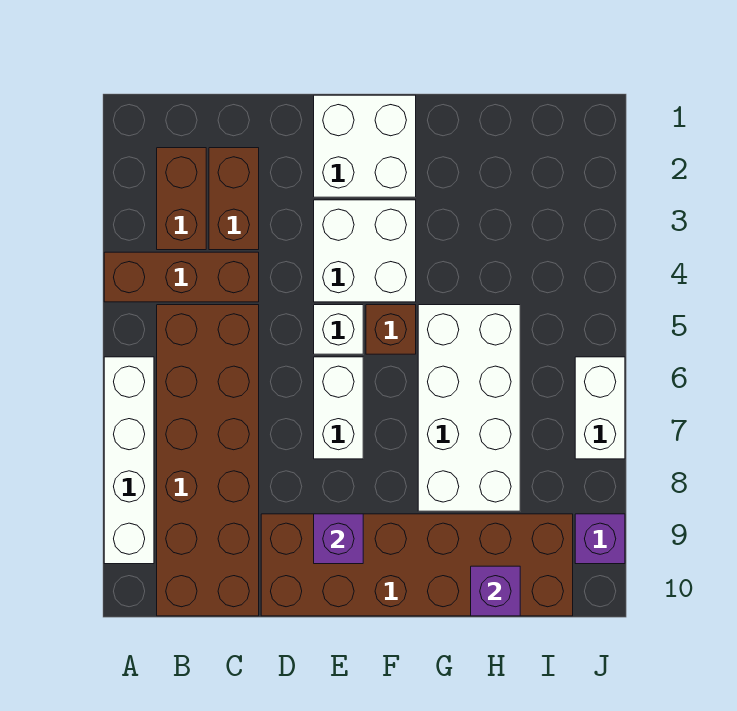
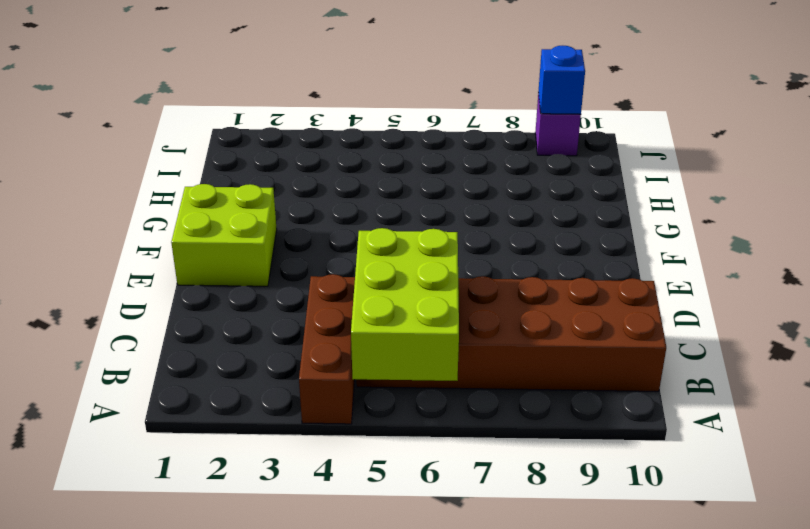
lime 2x3 brick [351,228,459,381] -> none
lime 2x2 brick [171,184,277,286] -> white 2x2 brick [314,95,416,197]
blue 1x1 brick [538,46,585,114] -> none
none -> white 1x4 brick [104,357,154,564]
none -> brown 1x2 brick [157,148,206,250]
none -> brown 1x2 brick [209,148,259,250]

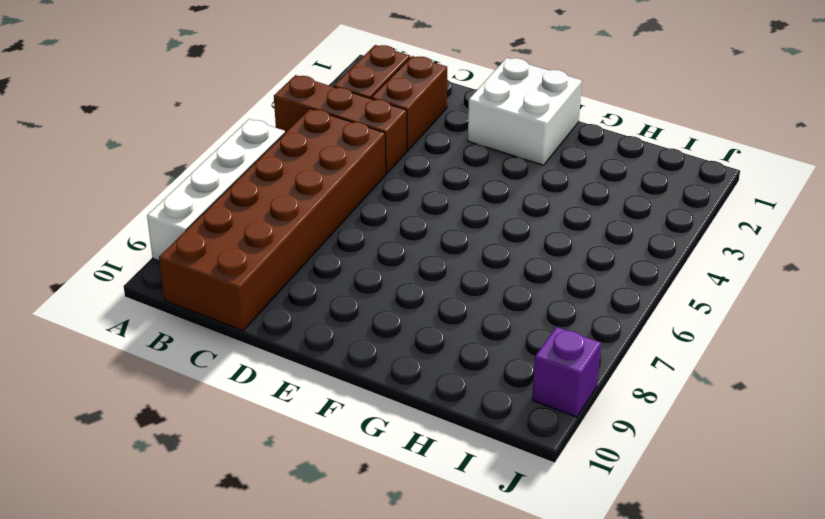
none -> brown 2x6 brick [261,514,573,616]
none -> white 2x2 brick [314,200,416,302]
none -> white 1x1 brick [314,305,363,354]

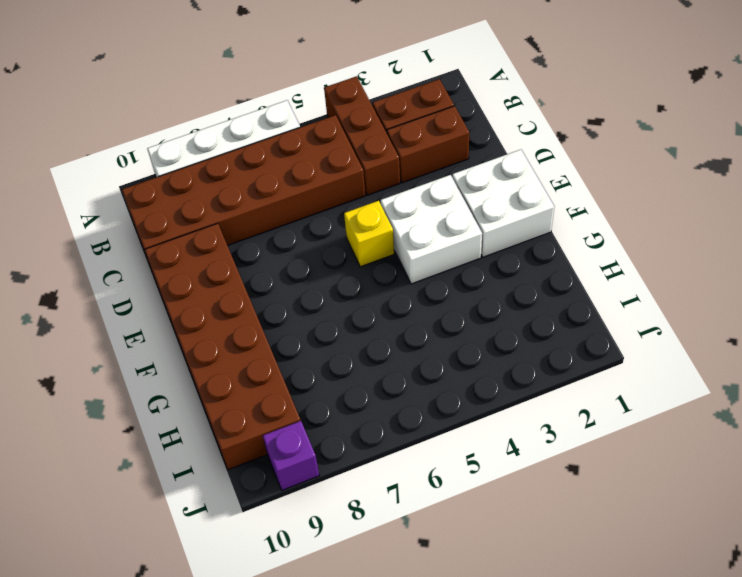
yellow 1x1 brick [344,201,394,267] -> white 1x1 brick [314,305,363,354]
none -> white 1x2 brick [314,357,363,459]
none -> brown 1x1 brick [366,305,416,354]
none -> white 2x4 brick [418,305,520,511]

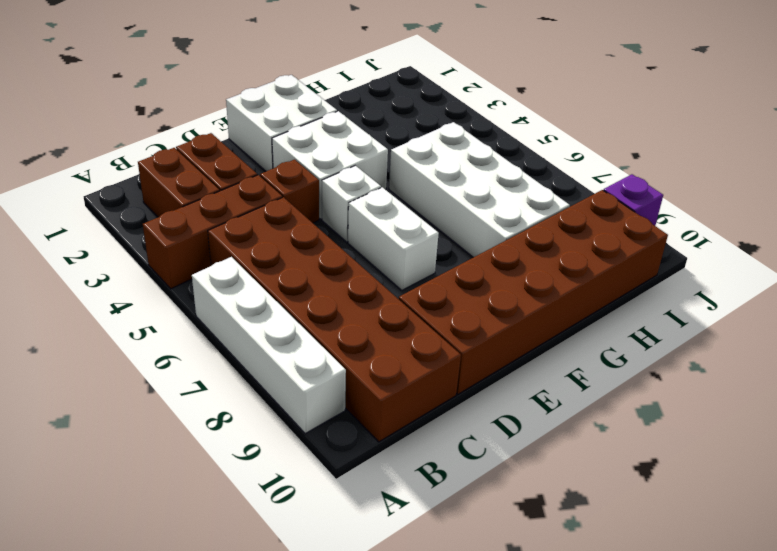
brown 1x1 brick [260,160,319,223] -> brown 1x1 brick moved to [366,305,416,354]
none -> white 1x2 brick [575,357,625,459]
none -> purple 1x1 brick [314,514,363,564]
none -> purple 1x1 brick [471,566,520,616]

